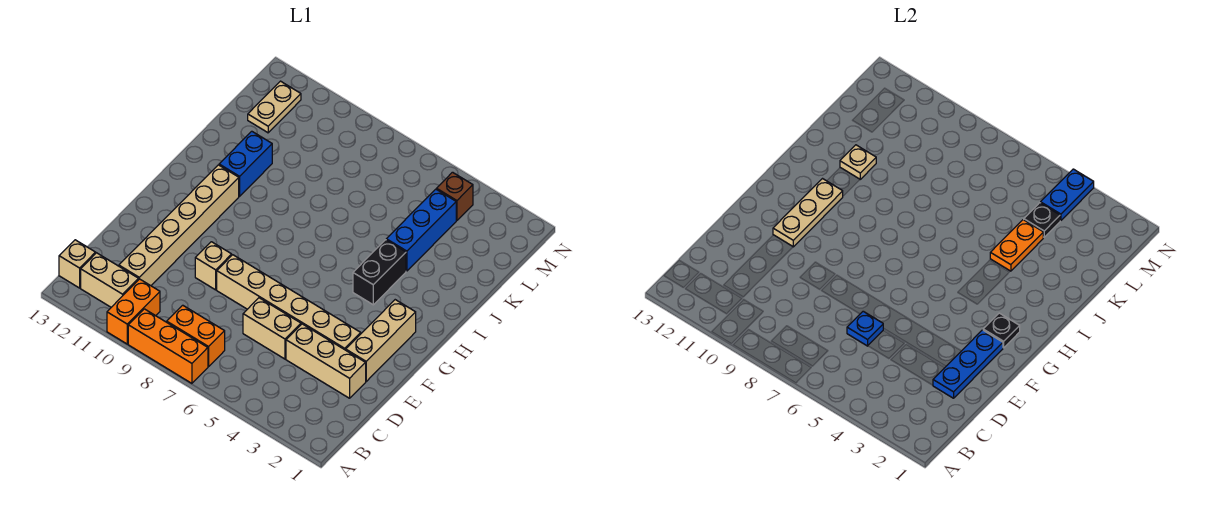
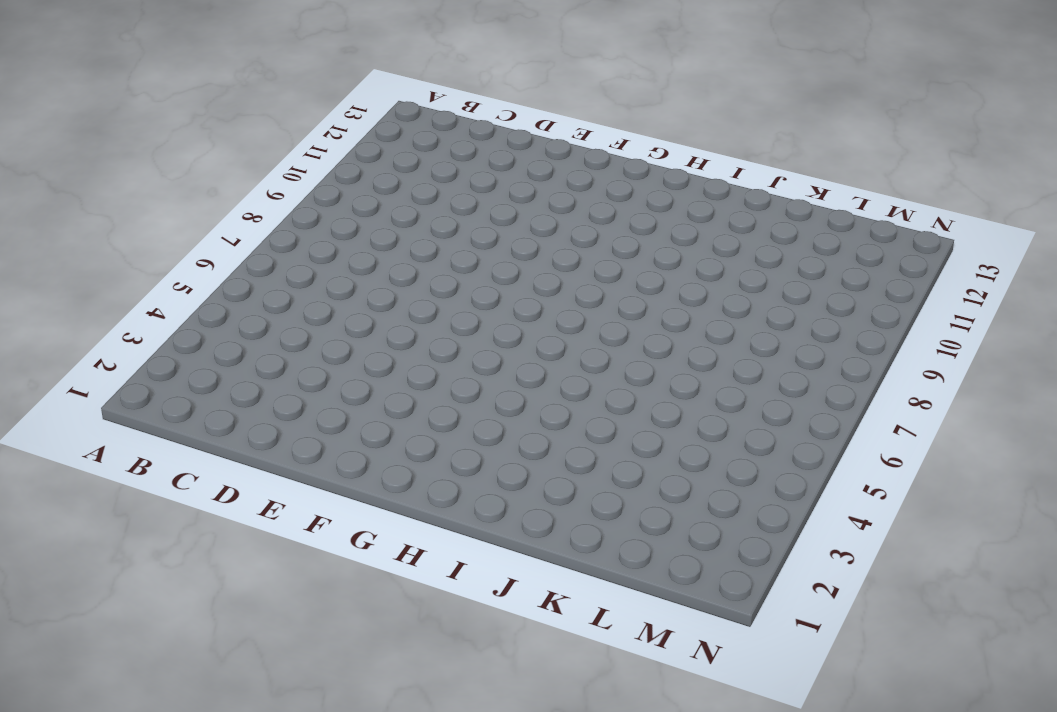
none -> orange 1x3 brick [128,309,208,383]
none -> orange 1x2 brick [107,279,160,344]
none -> orange 1x2 brick [167,305,225,367]

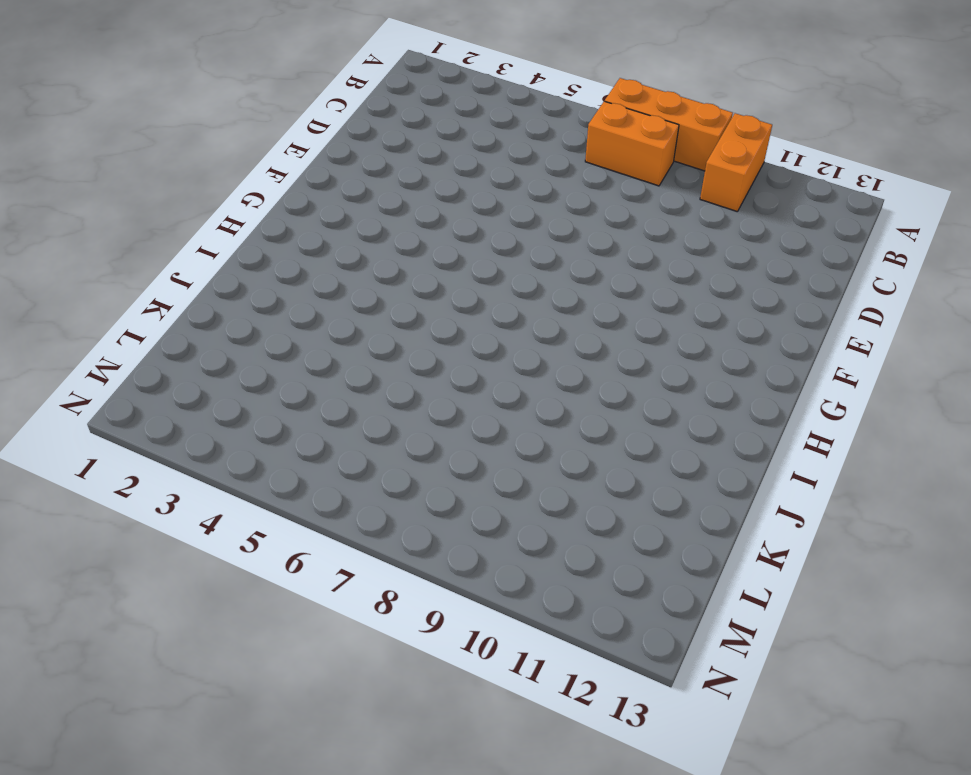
none -> tan 1x2 brick [81,253,139,307]
none -> tan 1x1 brick [59,240,96,288]
none -> tan 1x6 brick [119,165,239,286]

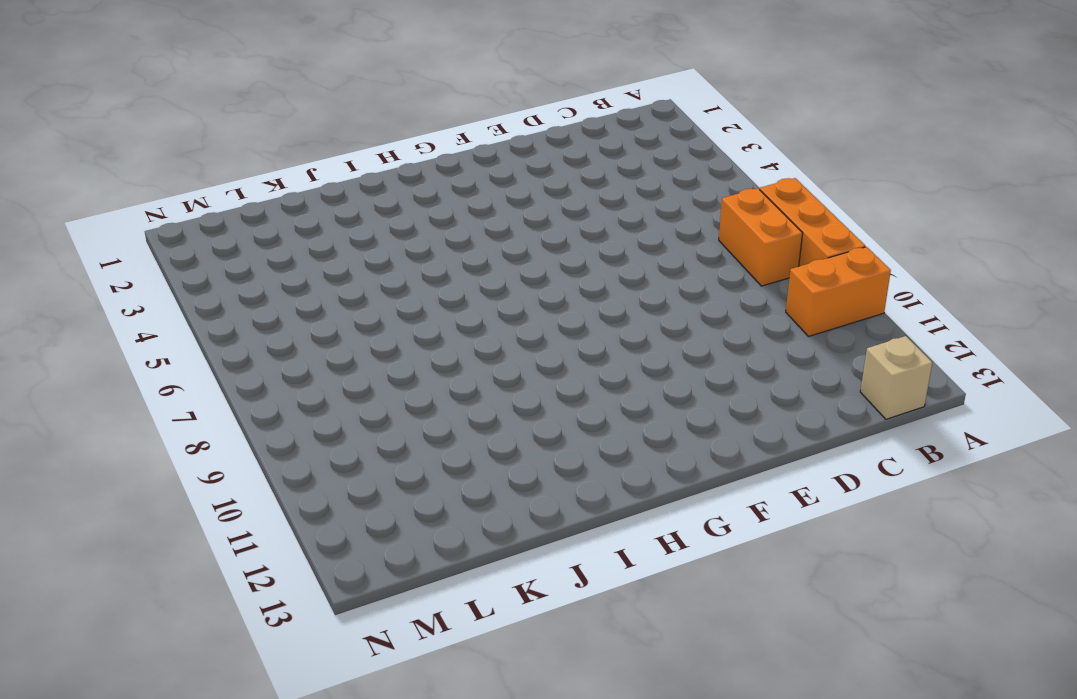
none -> tan 1x2 brick [81,253,139,307]
none -> tan 1x6 brick [119,165,239,286]
none -> tan 1x3 brick [286,324,366,398]

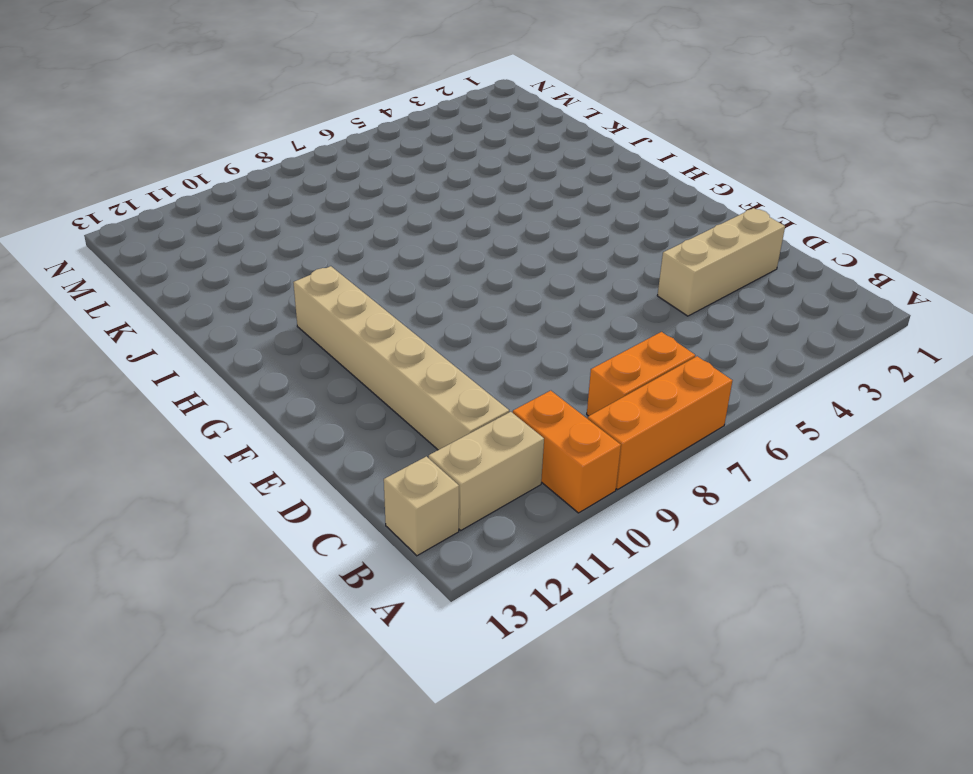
none -> tan 1x2 brick [243,298,301,359]
none -> tan 1x3 brick [346,300,416,381]
none -> tan 1x6 brick [217,255,361,350]

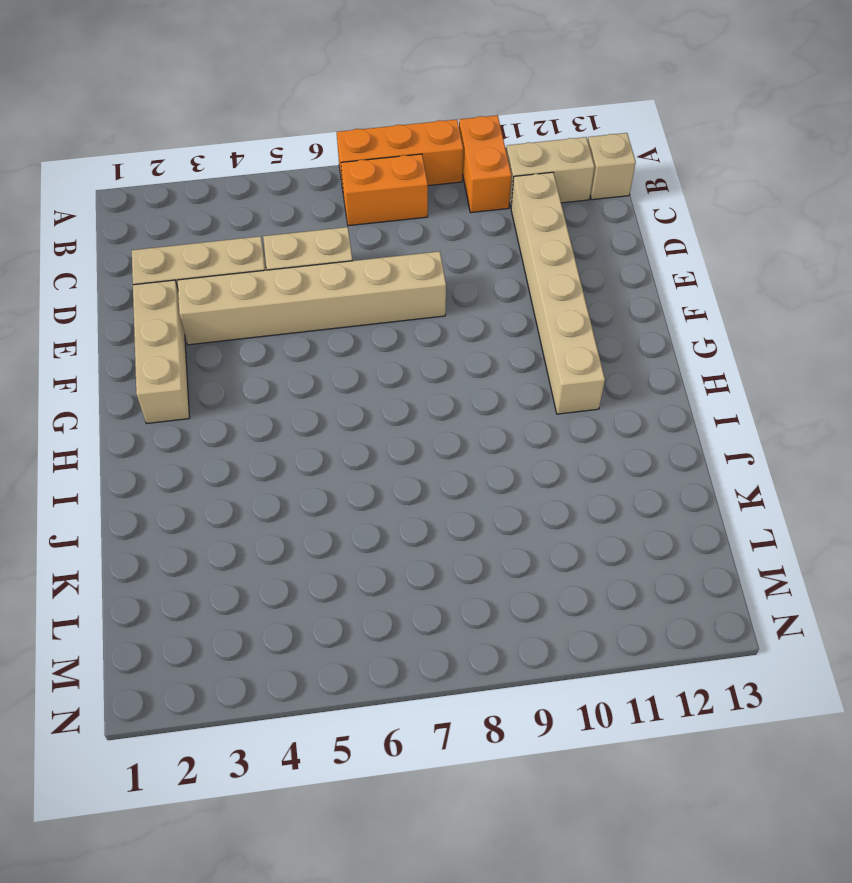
none -> tan 1x1 brick [195,242,232,290]
none -> black 1x2 brick [353,240,406,305]
none -> blue 1x2 brick [219,131,272,196]

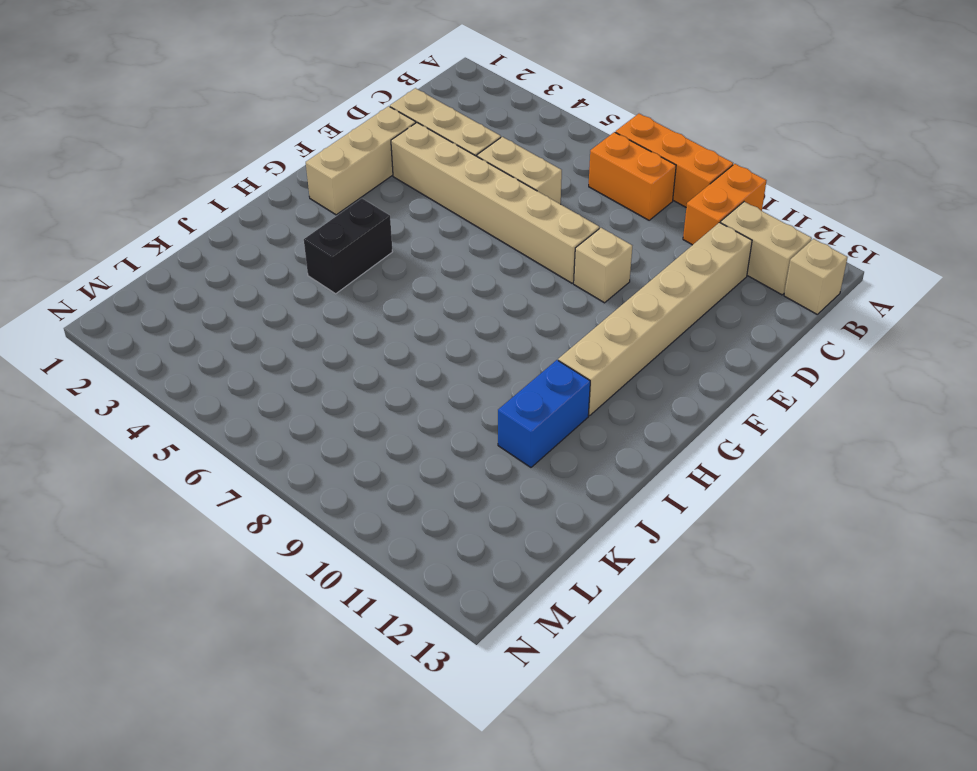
none -> blue 1x3 brick [386,189,456,271]
none -> tan 1x2 plate [248,81,301,133]
none -> brown 1x1 brick [437,172,473,221]

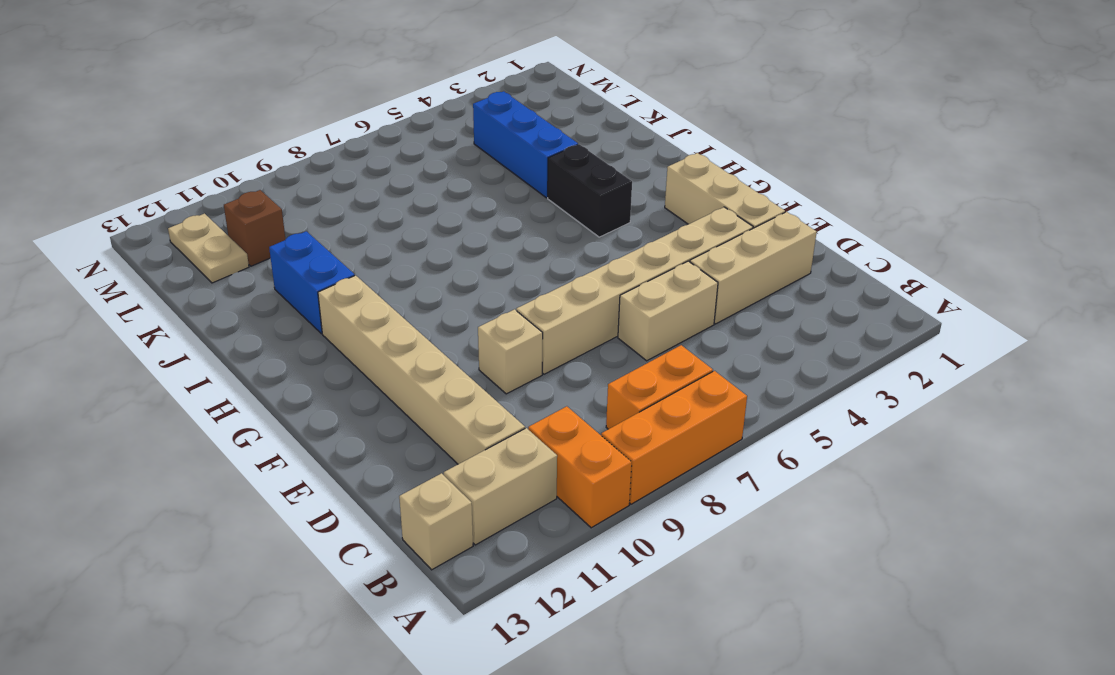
brown 1x1 brick [224,190,285,266] -> brown 1x1 brick moved to [437,172,473,221]
none -> blue 1x3 plate [933,330,1003,398]
none -> blue 1x1 plate [847,311,883,346]
none -> tan 1x3 plate [773,179,843,247]

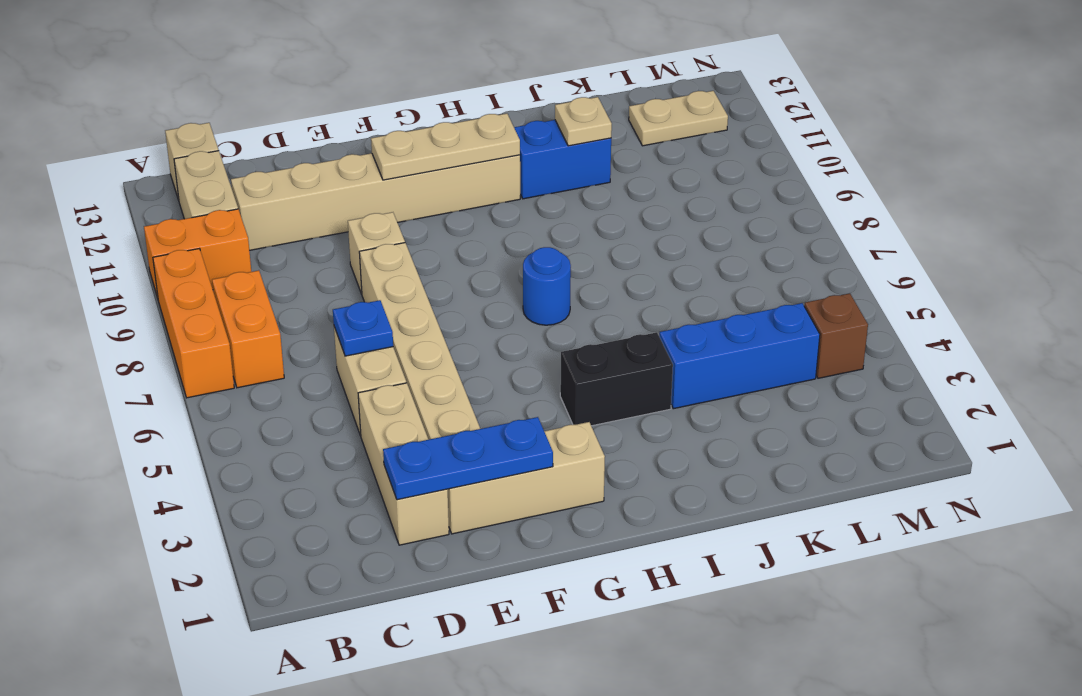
blue 1x1 round brick [523,247,571,325] -> none
none -> black 1x1 plate [983,313,1020,348]
none -> orange 1x2 plate [990,220,1044,271]
none -> black 1x1 plate [1024,203,1060,237]

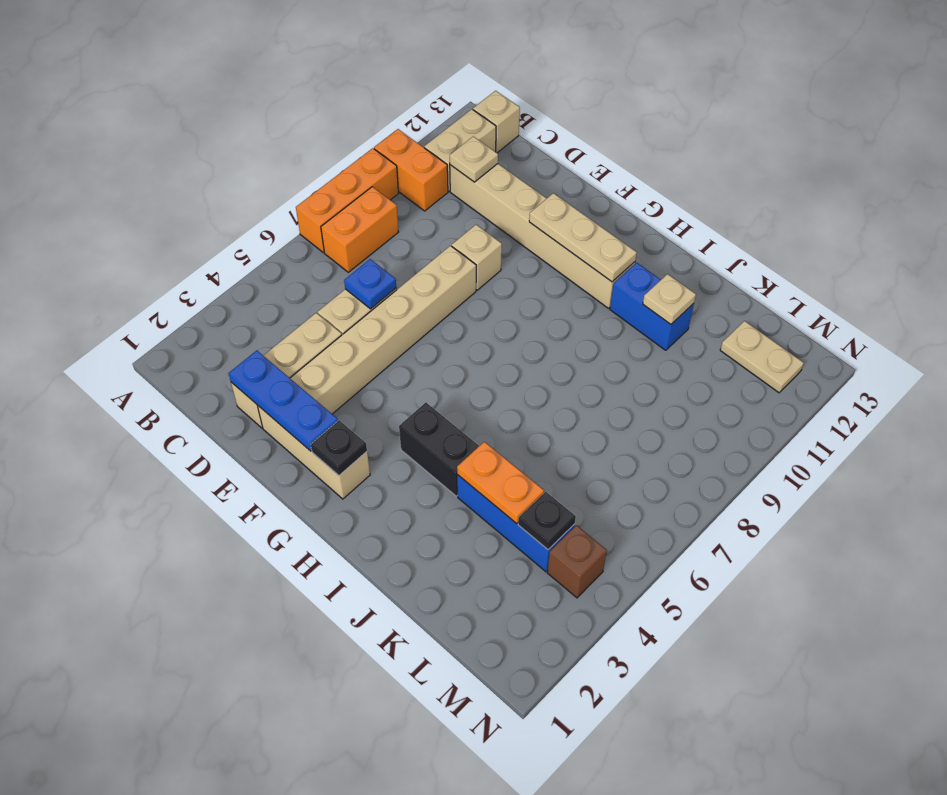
tan 1x1 plate [450,136,498,182] -> none
none -> blue 1x2 plate [1041,169,1094,221]

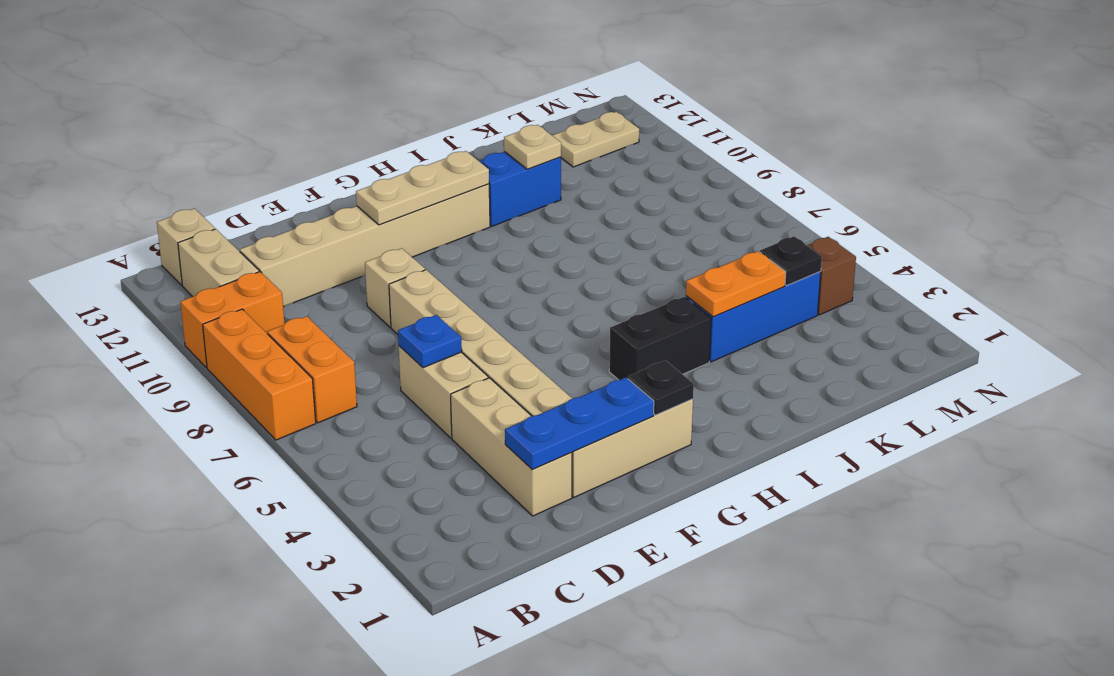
none -> blue 1x2 plate [1041,169,1094,221]

